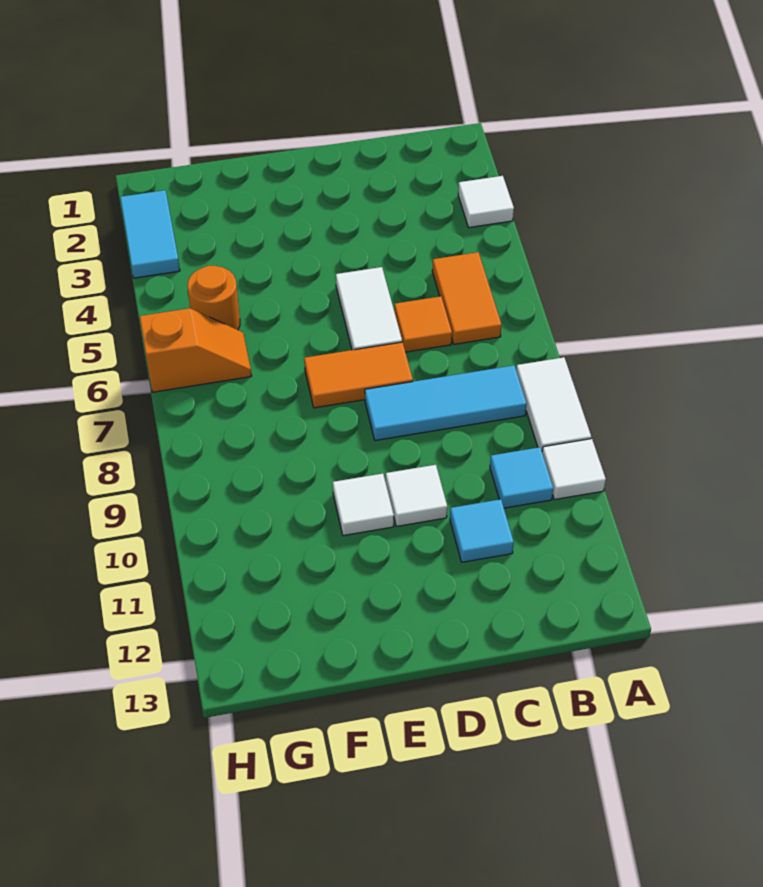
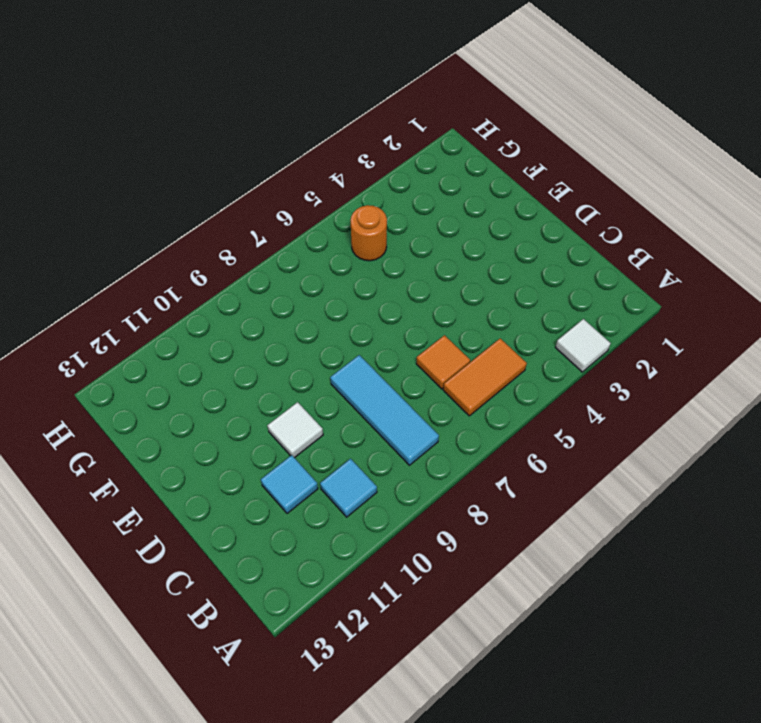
none -> white 1x2 tile [516,357,591,450]
none -> white 1x1 tile [542,439,606,500]
none -> white 1x2 tile [336,267,402,350]

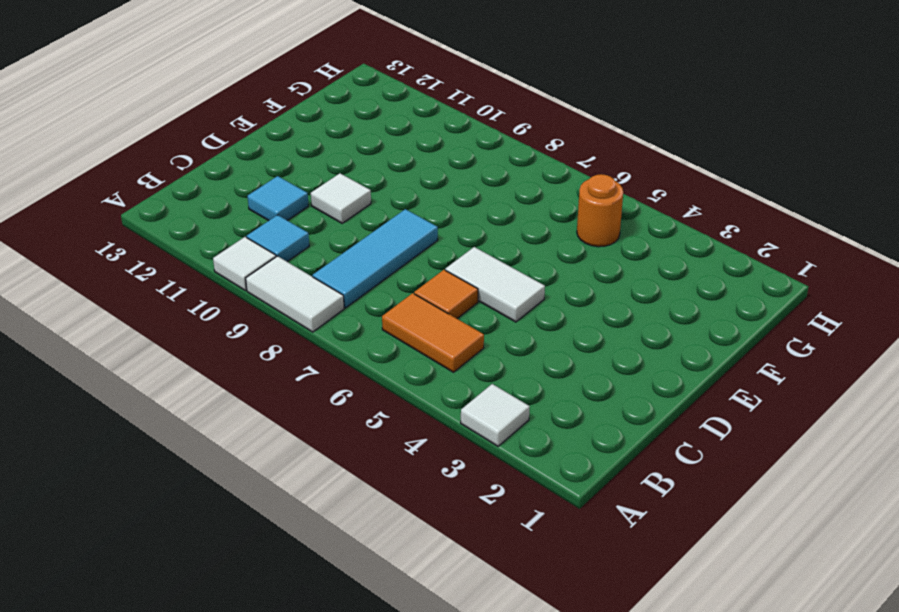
none -> orange 1x2 tile [304,342,413,408]
none -> white 1x1 tile [333,474,394,536]
none -> orange 1x2 slope [140,308,252,392]

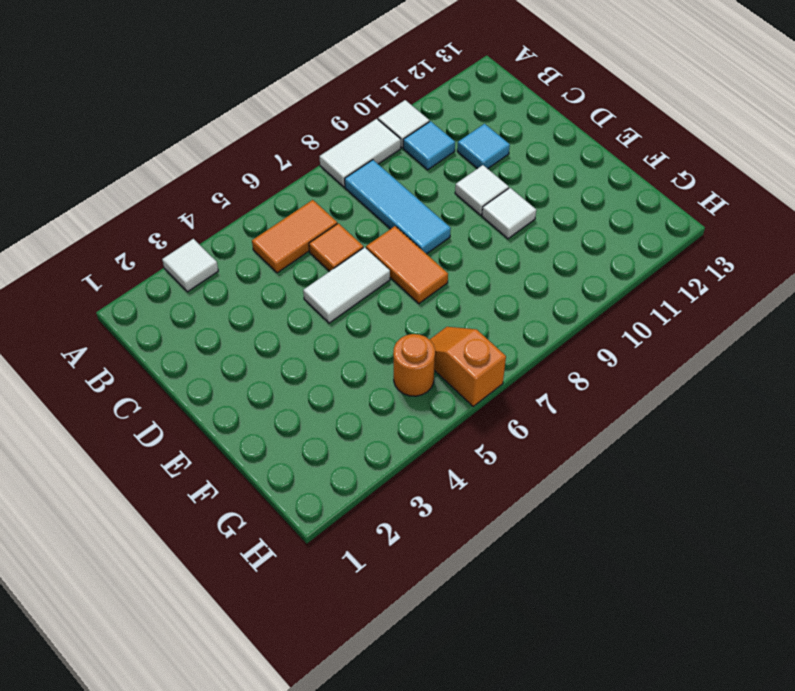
none -> cyan 1x2 tile [120,190,180,278]

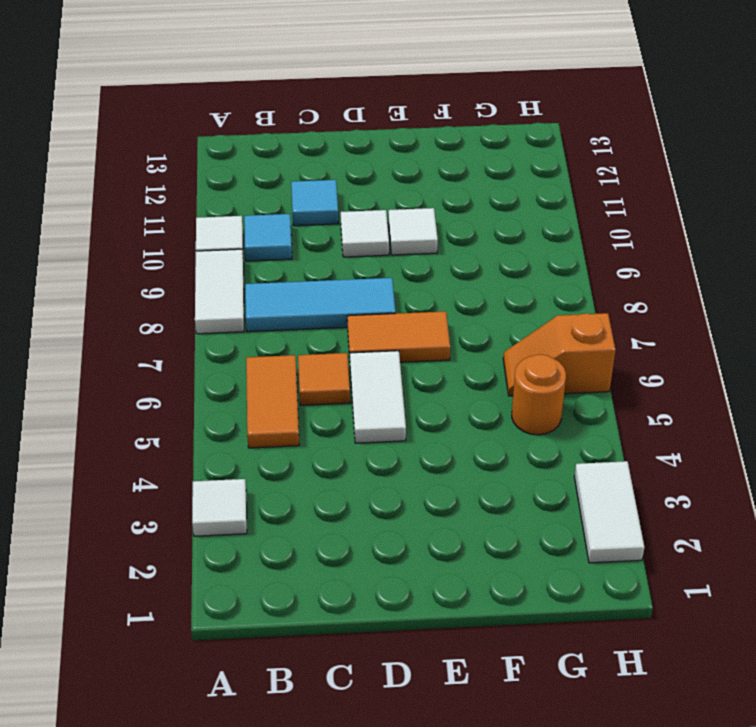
white 1x2 tile [574,461,644,563] -> cyan 1x2 tile [120,190,180,278]

